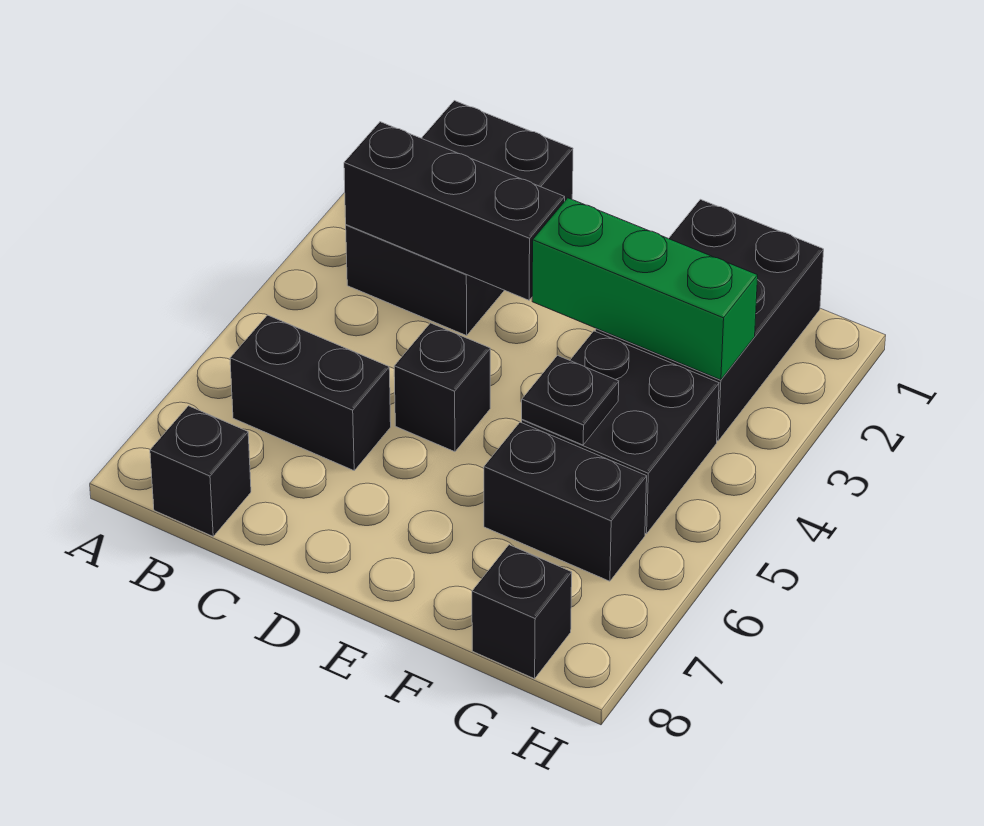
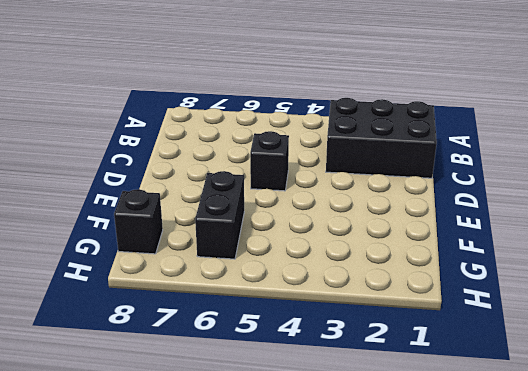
none -> black 1x2 brick [230,315,391,470]
none -> black 1x1 brick [150,406,251,536]

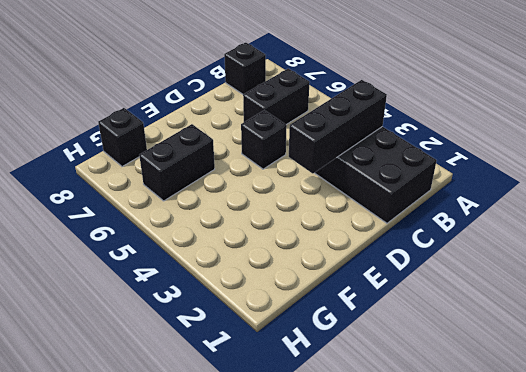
none -> black 2x3 brick [595,199,824,441]
none -> black 2x2 brick [522,331,719,534]

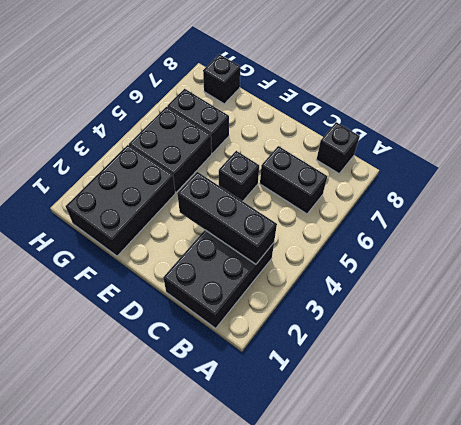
none -> green 1x3 brick [532,198,758,380]
none -> black 1x1 plate [522,355,619,445]

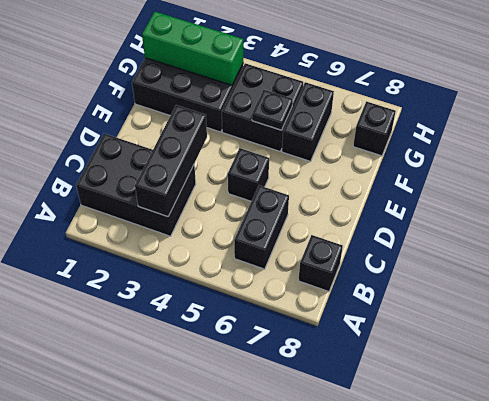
green 1x3 brick [142,11,243,85] -> green 1x3 brick turned to [532,198,758,380]

